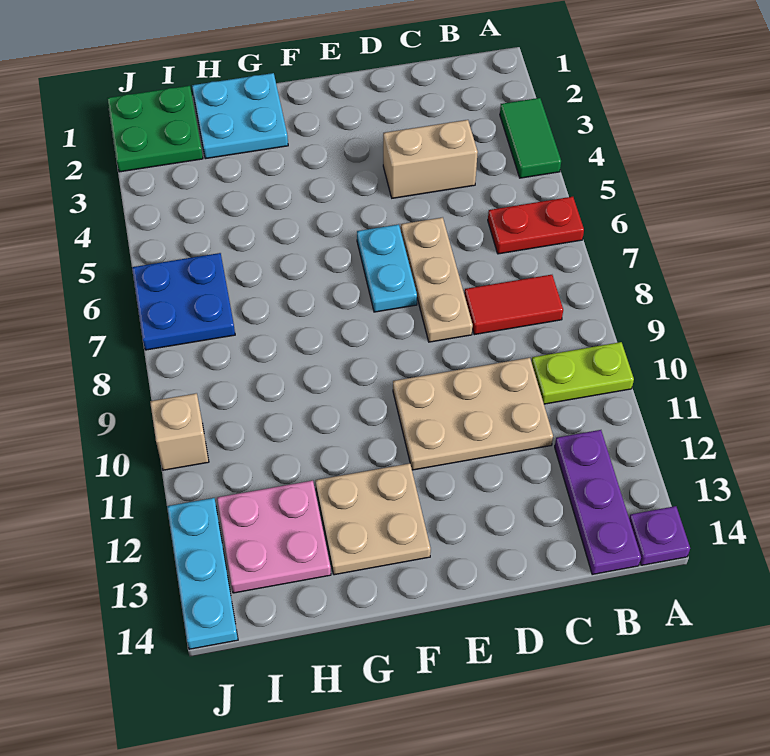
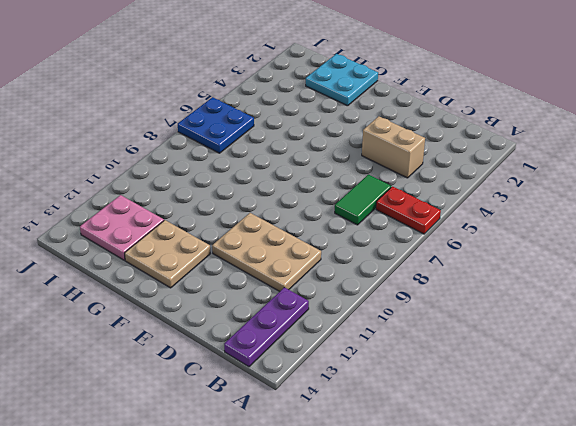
green 1x2 tile [335,175,391,225] -> green 1x2 tile moved to [500,98,561,178]
none -> lime 1x2 plate [532,342,634,404]
none -> purple 1x1 plate [629,506,690,565]
none -> red 1x2 tile [465,275,563,335]

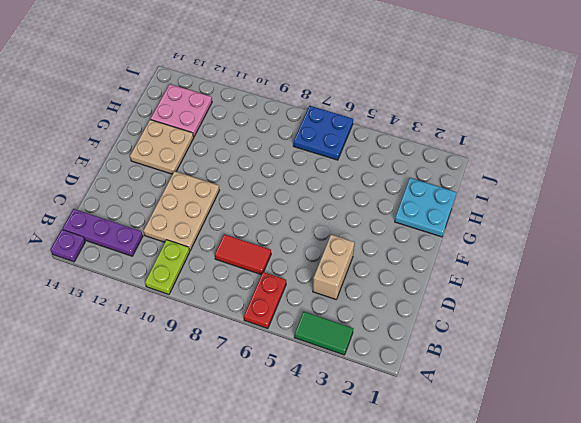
red 1x2 tile [215,234,271,275] -> red 1x2 tile turned to [465,275,563,335]
none -> tan 1x3 plate [401,217,473,342]
none -> cyan 1x2 plate [357,224,417,312]
none -> green 2x2 plate [107,86,203,172]

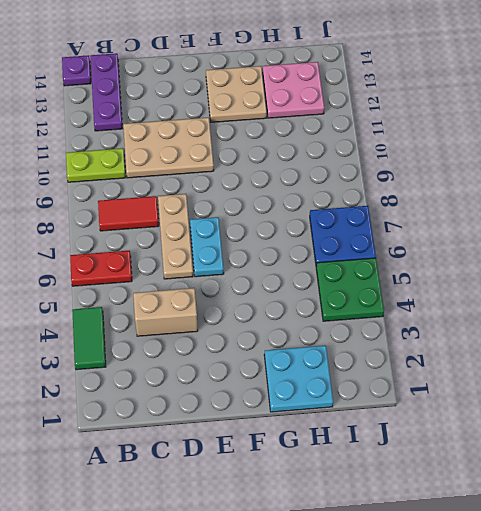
green 2x2 plate [316,258,384,321] -> green 2x2 plate moved to [107,86,203,172]
none -> tan 1x1 brick [150,393,209,470]
none -> cyan 1x3 plate [167,498,238,649]

